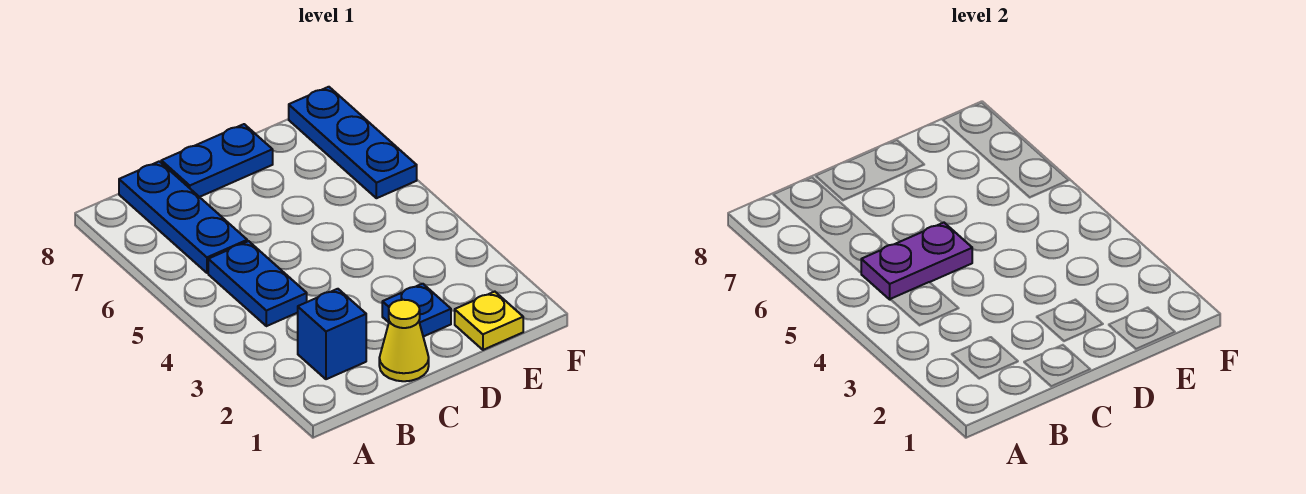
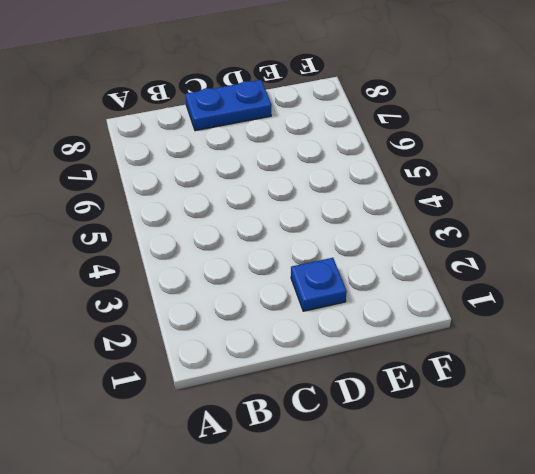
none -> blue 1x1 brick [298,289,366,379]
none -> blue 1x2 plate [208,241,307,326]

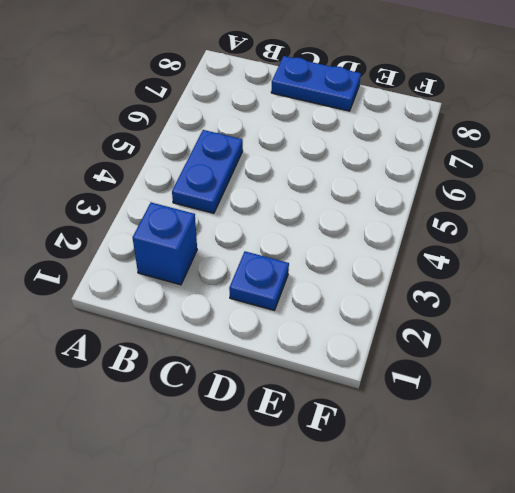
none -> blue 1x3 plate [119,161,247,273]
none -> yellow 1x1 cone [379,300,429,381]

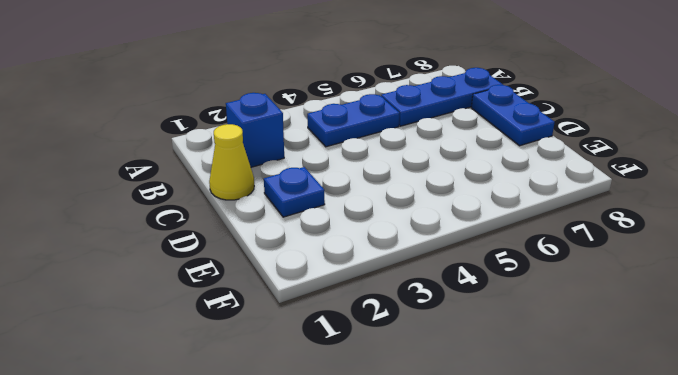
none -> yellow 1x1 plate [455,292,523,350]
none -> blue 1x3 plate [289,87,417,198]

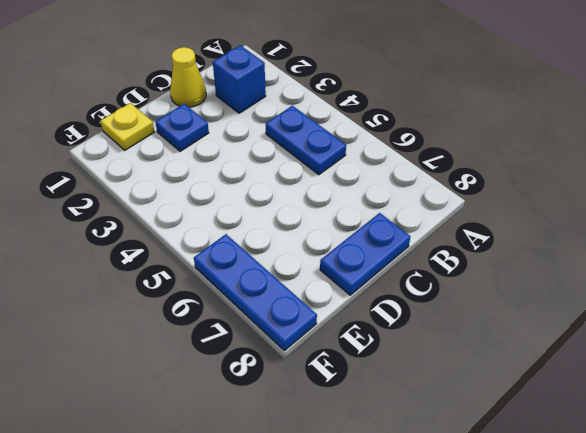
none -> blue 1x3 plate [119,161,247,273]
none -> purple 1x2 plate [861,223,972,299]

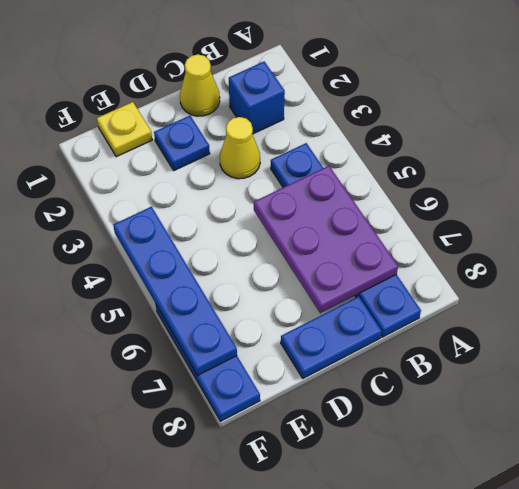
purple 2x3 plate [254,166,398,313] -> purple 1x2 plate [861,223,972,299]
yellow 1x1 cone [220,117,260,179] -> none
blue 1x4 plate [113,207,237,376] -> none

